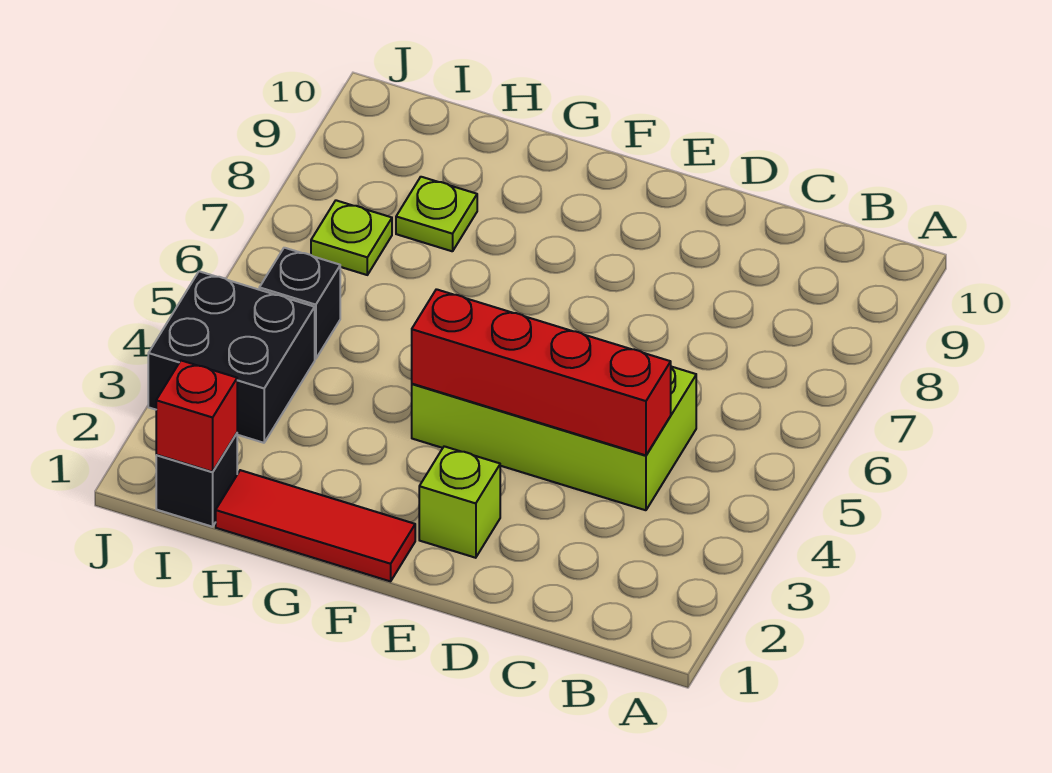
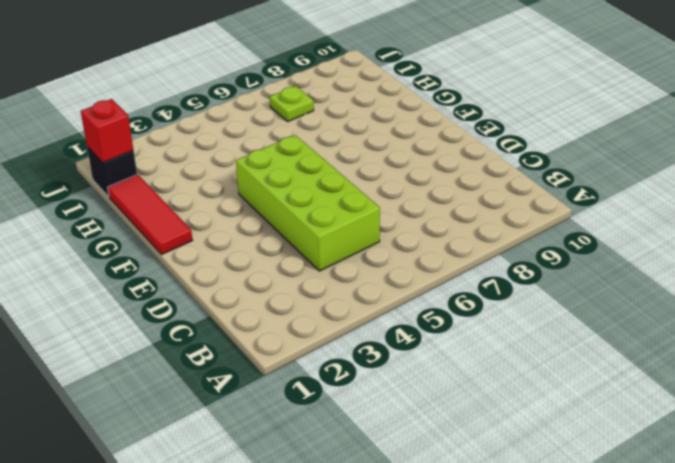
none -> lime 1x1 brick [419,446,500,558]
none -> lime 1x1 plate [396,177,477,251]

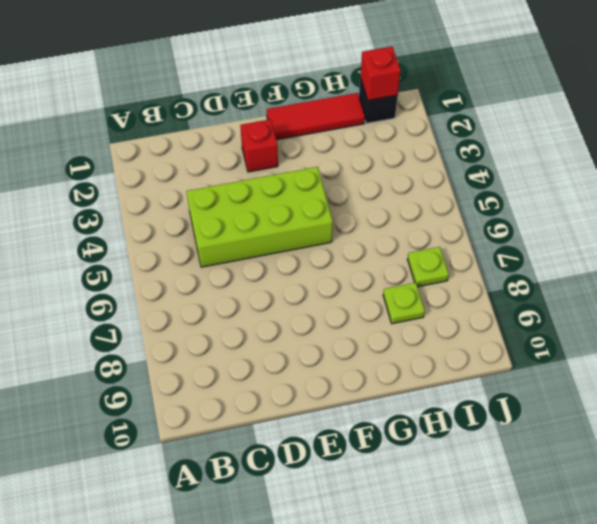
red 1x1 brick [240,119,278,172] -> lime 1x1 brick [419,446,500,558]
none -> black 2x2 brick [148,271,315,443]
none -> black 1x1 brick [259,248,340,359]

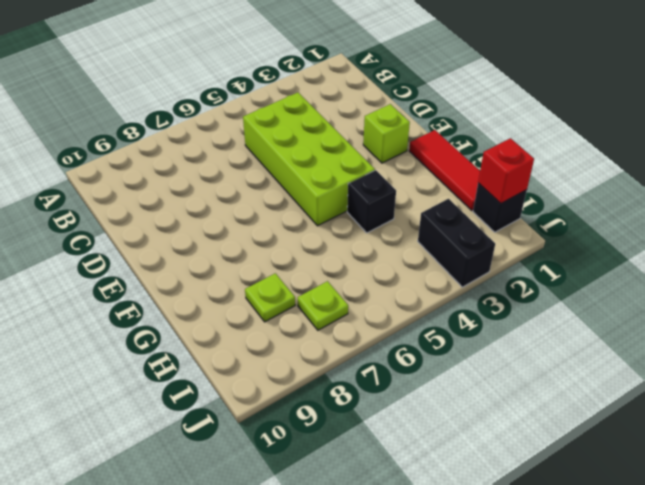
black 1x1 brick [347,170,396,233] -> black 1x1 brick moved to [259,248,340,359]
black 1x2 brick [418,199,495,287] -> black 2x2 brick [148,271,315,443]
none -> red 1x4 brick [412,289,671,455]

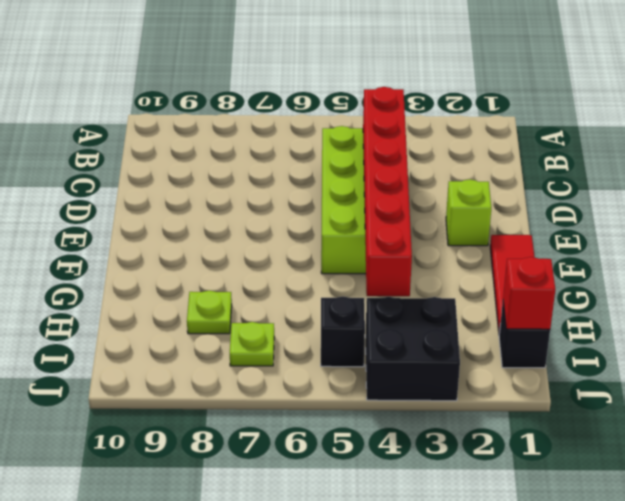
red 1x6 brick [363,87,412,296] -> red 1x4 brick [412,289,671,455]

